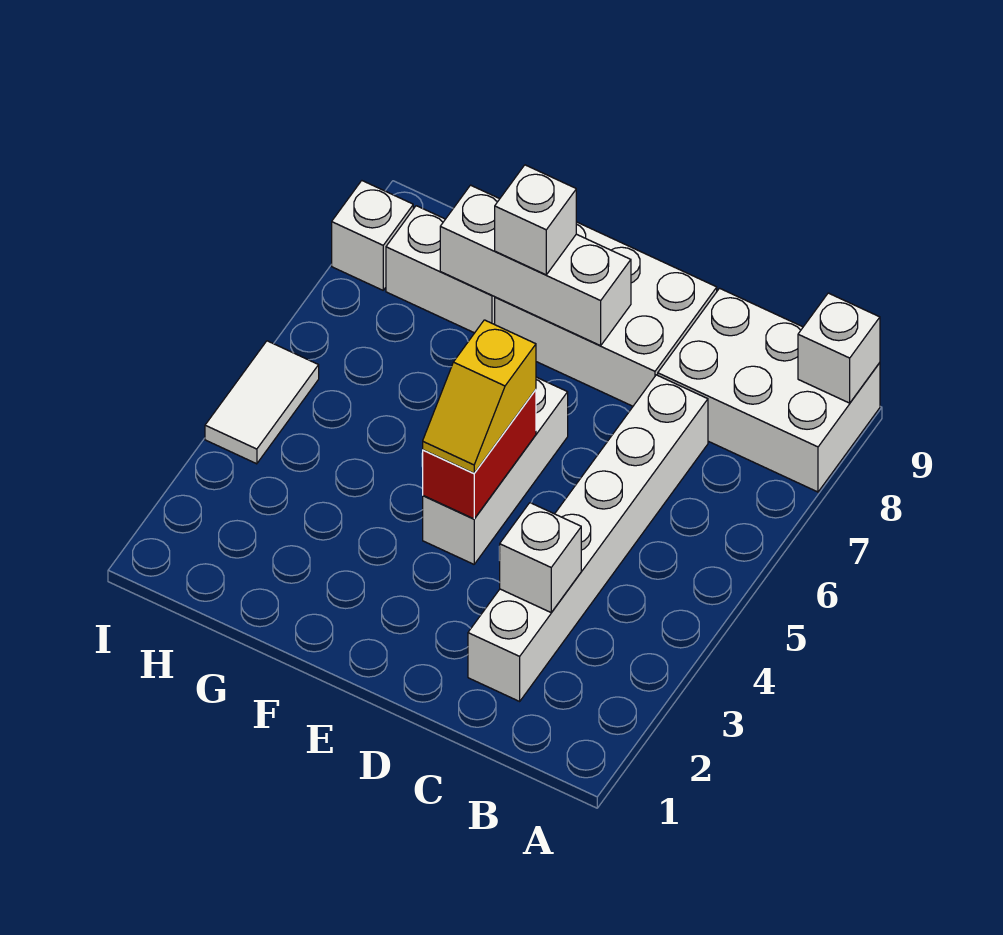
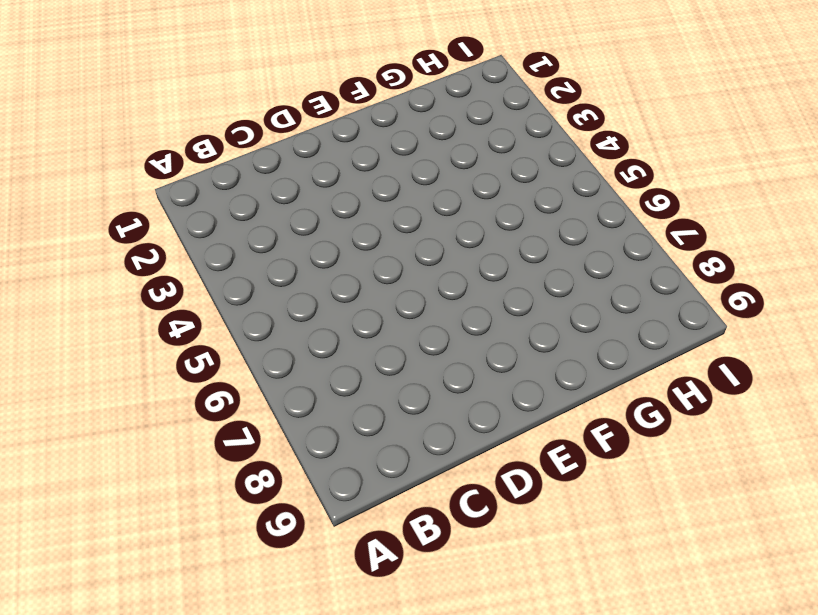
none -> white 2x3 brick [658,288,880,492]
none -> white 1x6 brick [468,375,708,701]
none -> white 2x3 brick [495,222,717,406]

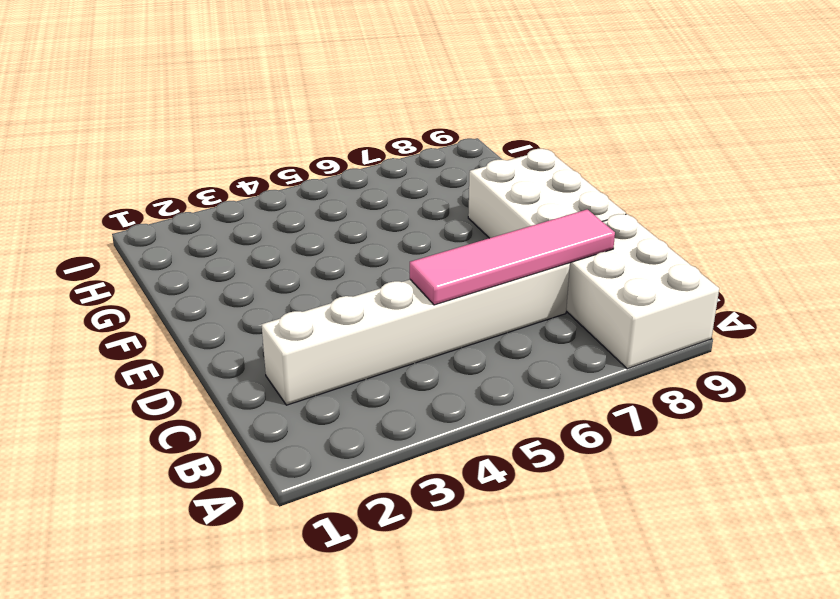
pink 1x4 tile [410,209,615,305] -> none
none -> white 1x3 brick [423,377,568,564]
none -> white 1x2 brick [386,206,495,333]
none -> white 1x2 tile [205,341,319,464]

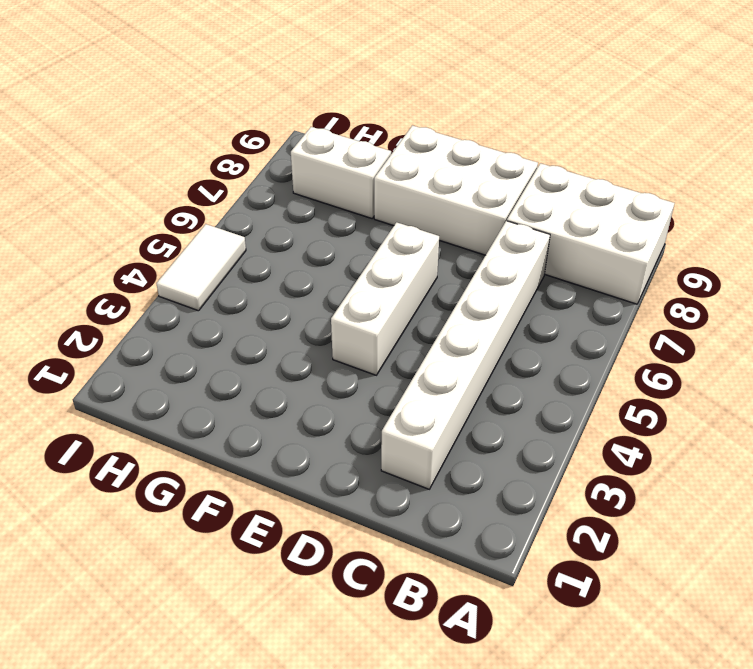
none -> white 1x1 brick [332,181,413,290]
none -> white 1x1 brick [798,293,880,403]
none -> white 1x1 brick [500,503,581,612]

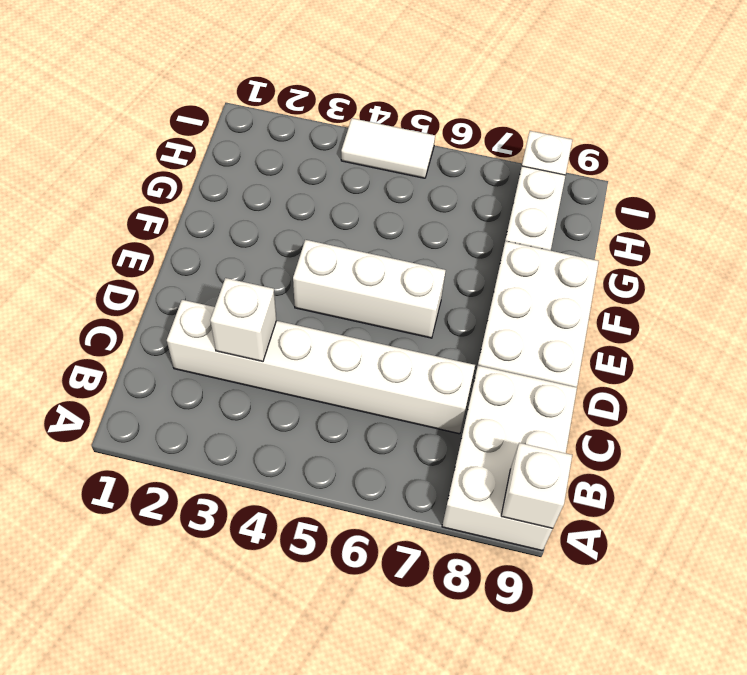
none -> red 1x2 brick [423,390,536,519]
none -> white 1x3 brick [440,185,631,346]
none -> yellow 1x2 slope [423,320,536,473]

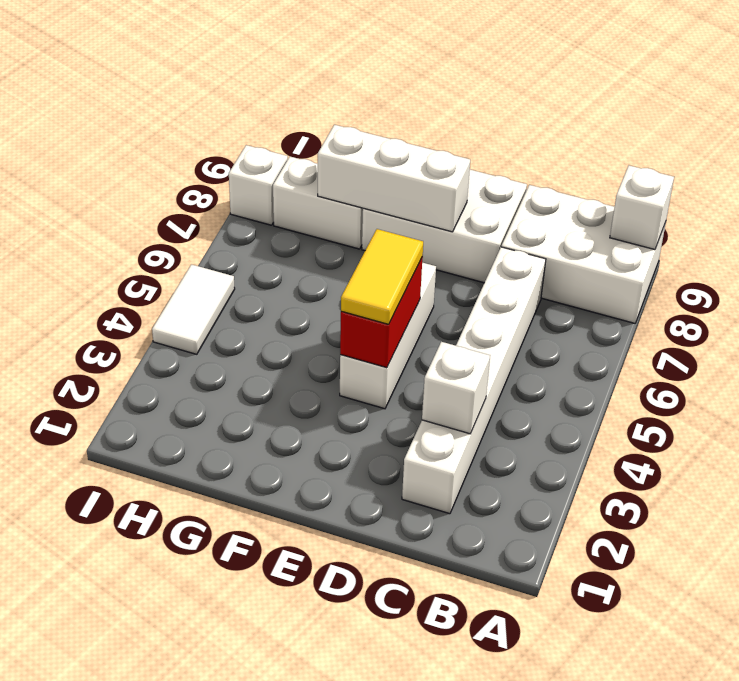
yellow 1x2 tile [341,229,423,324] -> yellow 1x2 slope [423,320,536,473]
none -> white 1x1 brick [495,165,576,275]

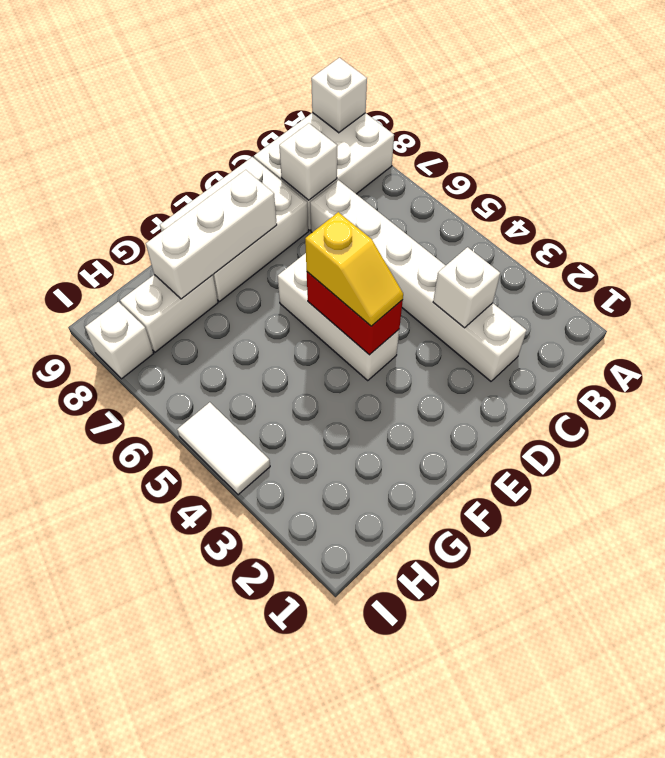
white 1x1 brick [279,123,337,200] -> white 1x1 brick moved to [495,165,576,275]

